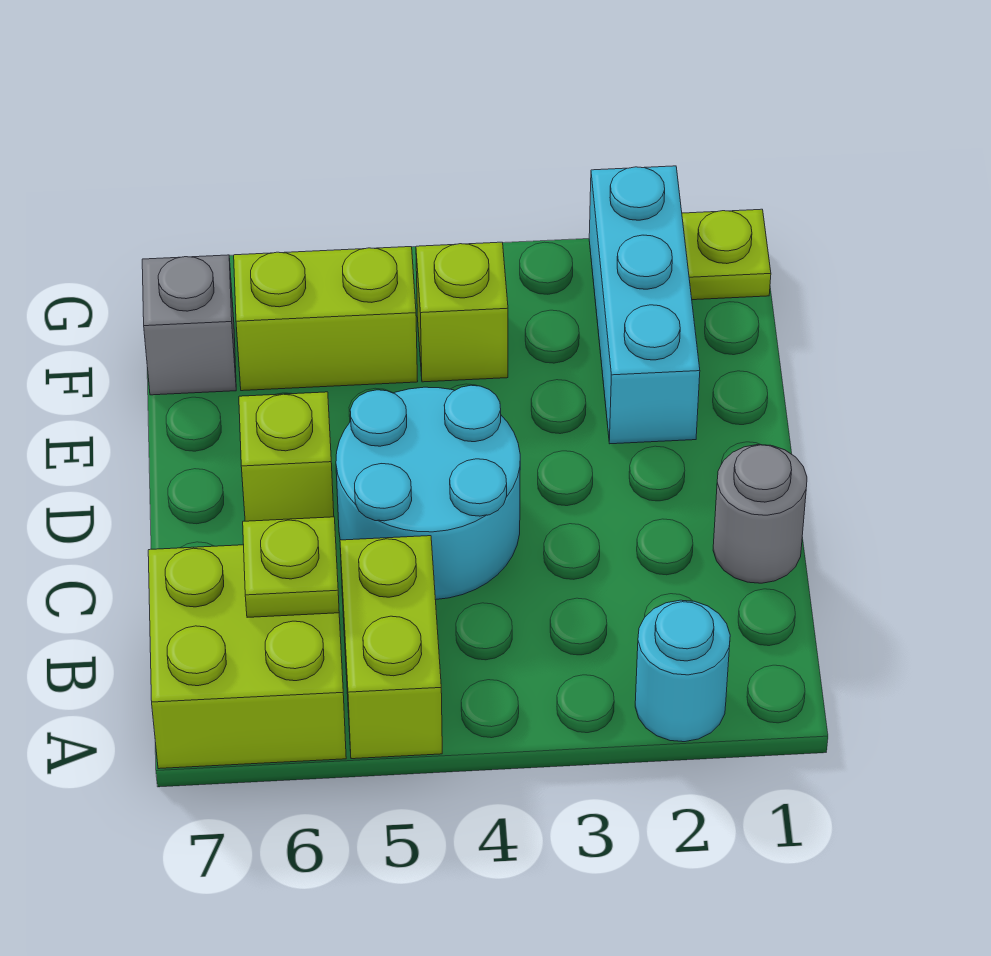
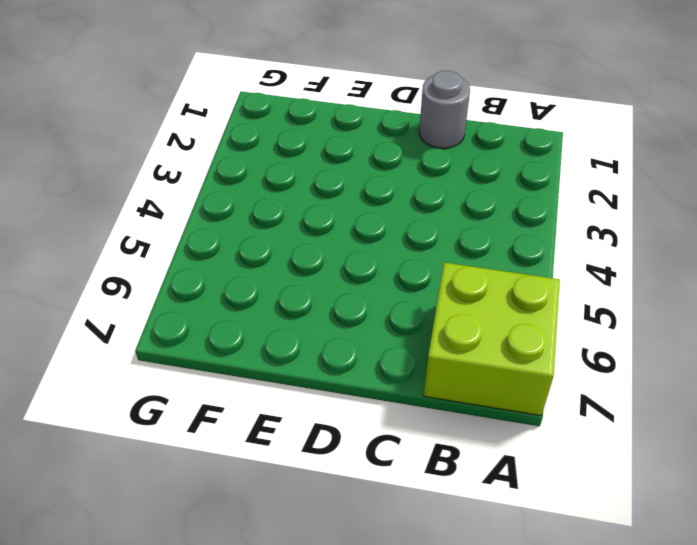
none -> cyan 1x1 round brick [635,600,730,742]
none -> lime 1x2 brick [340,536,442,759]
none -> cyan 2x2 round brick [336,385,520,600]

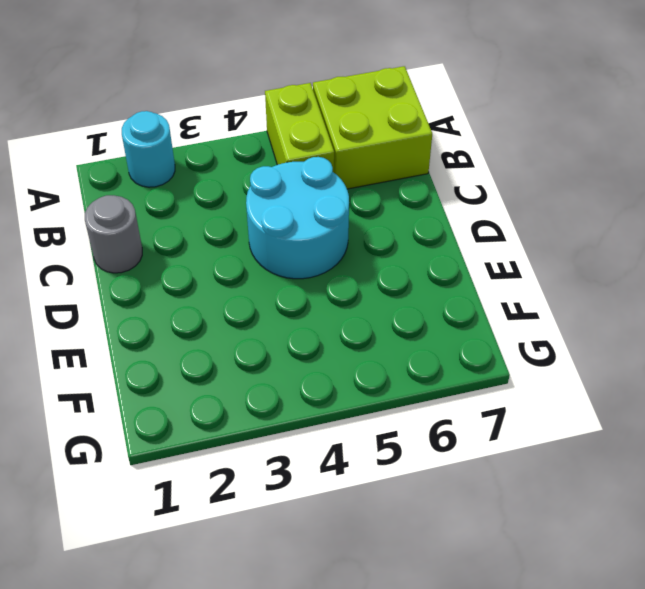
none -> lime 1x1 brick [239,392,334,521]
none -> cyan 1x3 brick [589,166,700,444]
none -> lime 1x1 brick [416,242,508,382]

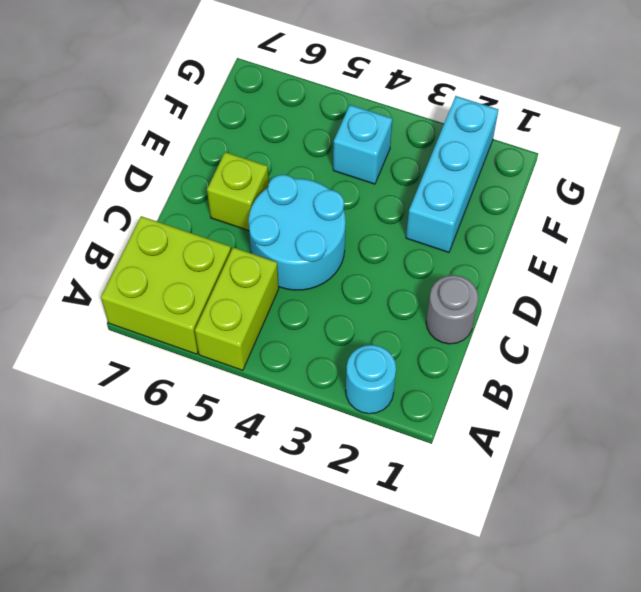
cyan 1x1 brick [333,105,392,184] -> lime 1x1 brick [416,242,508,382]
none -> lime 1x2 brick [234,247,418,391]
none -> grey 1x1 brick [142,255,236,395]
none -> lime 1x1 plate [682,209,771,300]

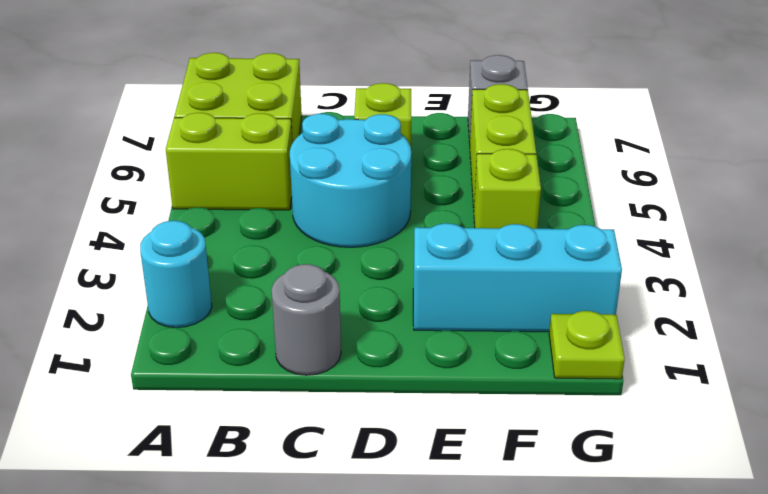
none -> lime 1x1 plate [243,517,339,617]

